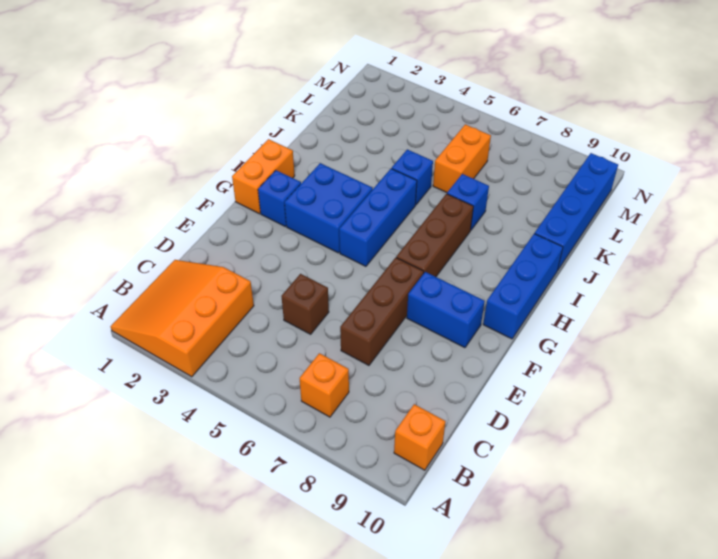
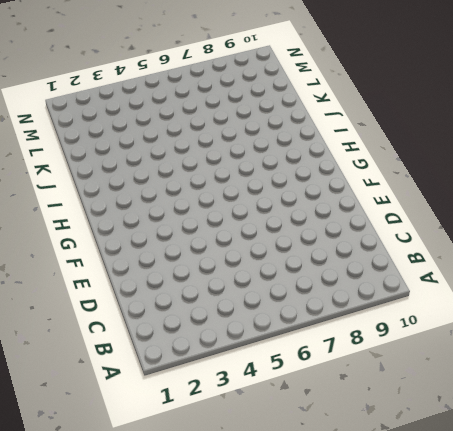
none -> orange 3x3 slope [111,260,254,377]
none -> orange 1x1 brick [300,353,349,417]
none -> orange 1x1 brick [394,404,446,470]

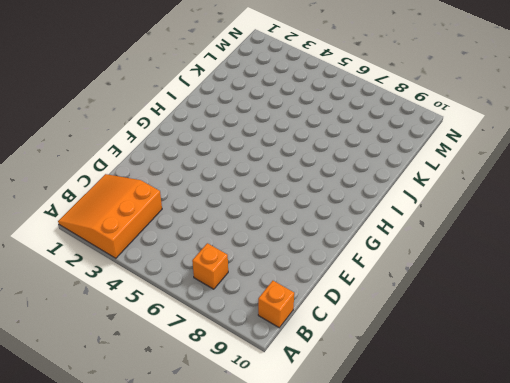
none -> brown 1x1 brick [281,274,329,334]
none -> brown 1x3 brick [340,258,424,365]
none -> blue 1x2 brick [407,272,485,348]

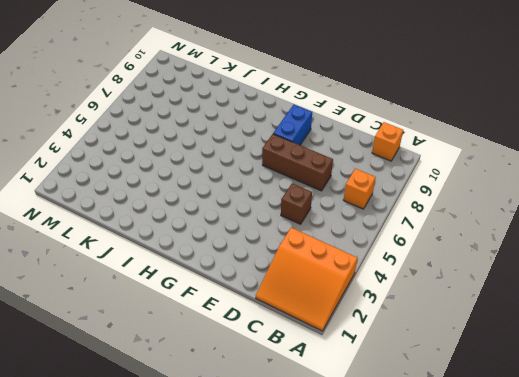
none -> orange 1x2 brick [232,139,295,214]
none -> blue 1x1 brick [258,170,301,226]
none -> blue 2x2 brick [285,163,373,253]

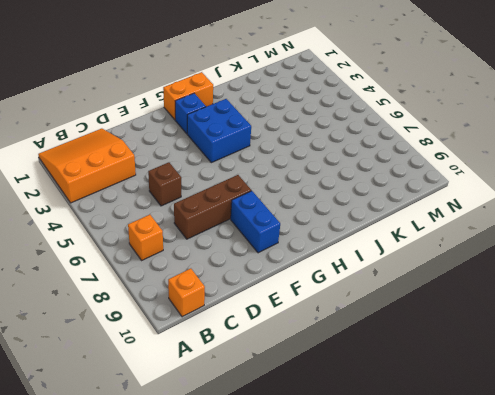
none -> blue 1x3 brick [339,169,417,266]
none -> brown 1x3 brick [396,194,473,277]
none -> blue 1x3 brick [483,234,563,339]

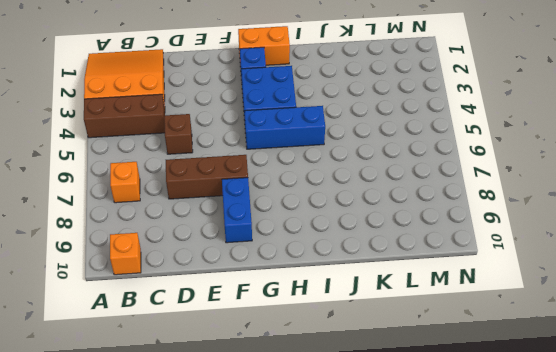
brown 1x3 brick [84,94,165,138] -> brown 1x3 brick moved to [396,194,473,277]
none -> blue 1x3 brick [483,234,563,339]
none -> blue 1x1 brick [392,149,433,205]
none -> blue 1x1 brick [447,174,489,230]

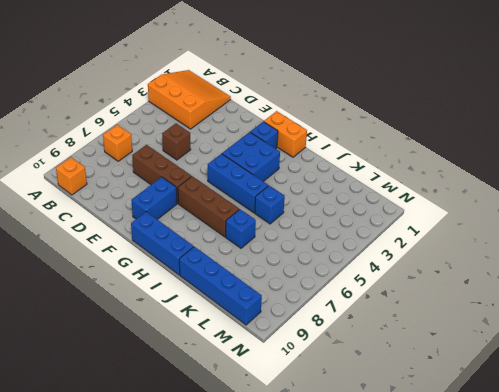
none -> orange 1x2 brick [433,124,491,192]

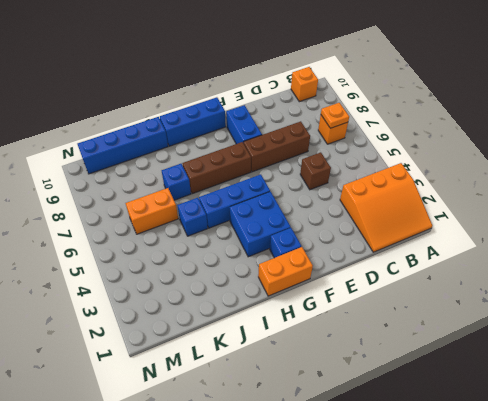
orange 1x1 plate [321,103,349,128] -> none

